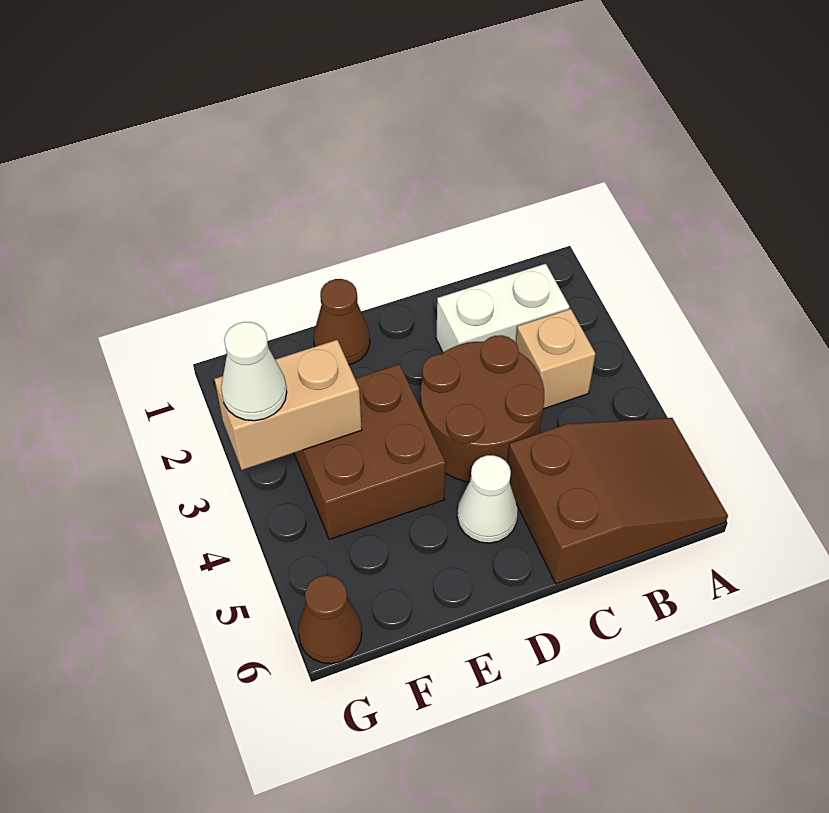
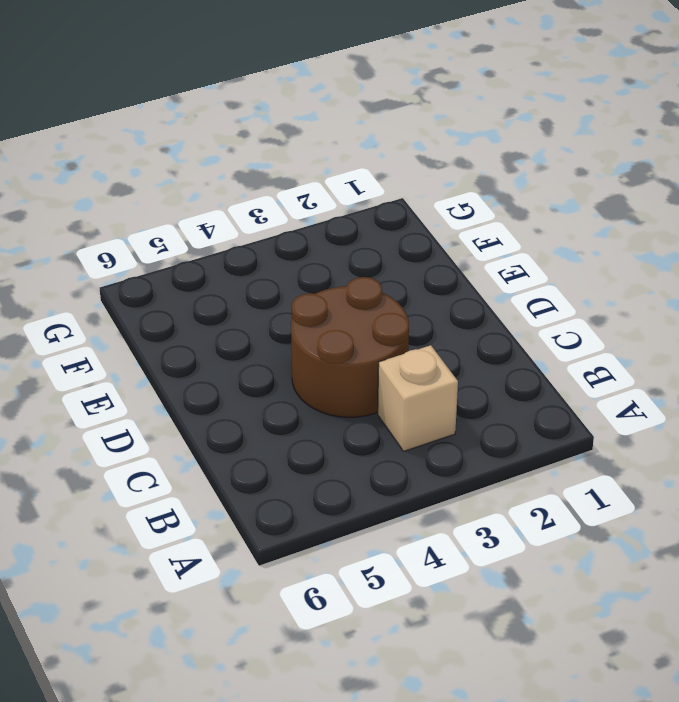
none -> brown 2x3 slope [508,418,728,584]
none -> white 1x2 brick [436,264,569,352]

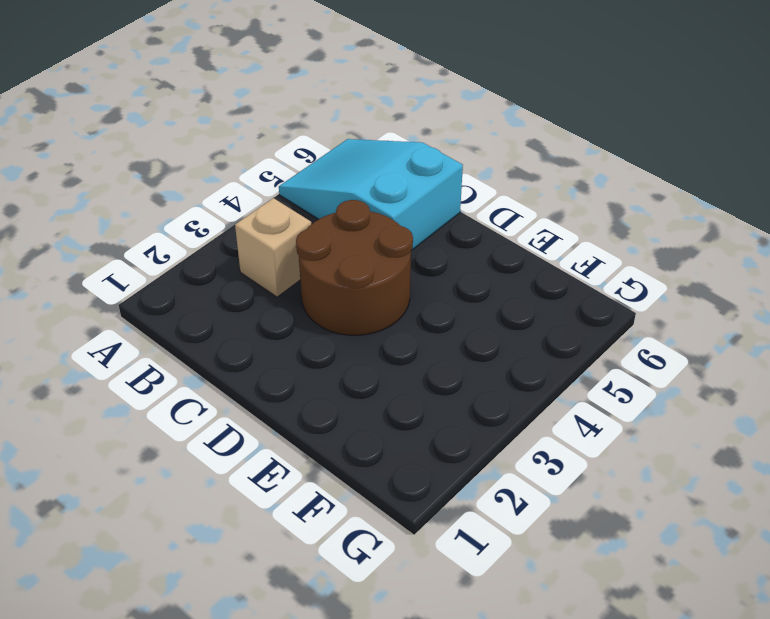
cyan 2x3 slope [279,139,463,250] -> brown 2x3 slope [508,418,728,584]
none -> white 1x2 brick [436,264,569,352]
none -> white 1x1 cone [457,455,518,543]

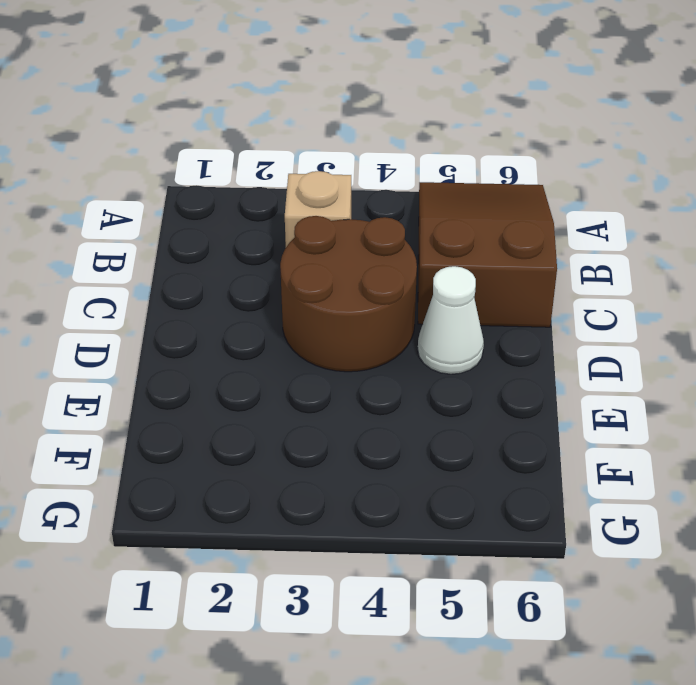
none -> white 1x2 brick [436,264,569,352]
none -> brown 1x1 cone [314,279,370,365]

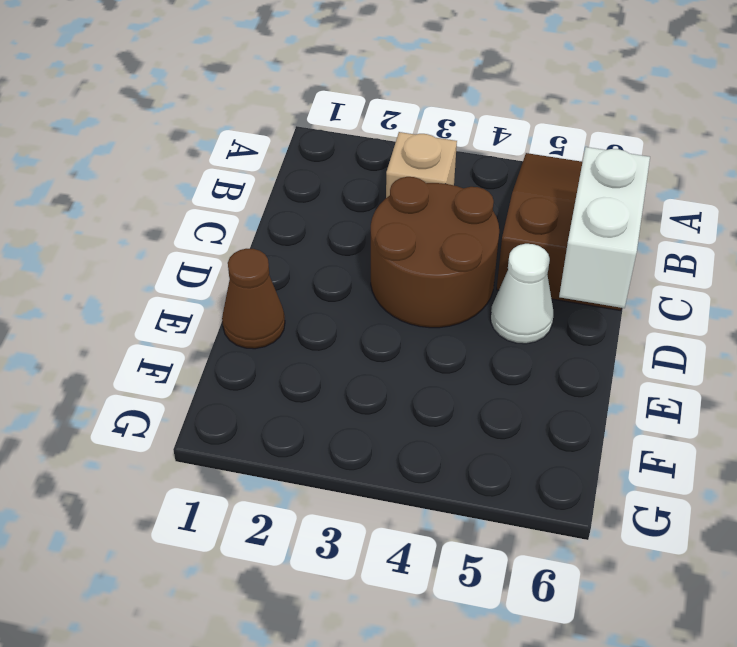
white 1x2 brick [559,147,650,308] -> white 1x2 brick moved to [436,264,569,352]
none -> brown 2x2 brick [294,364,446,540]
none -> brown 1x1 cone [298,576,362,664]

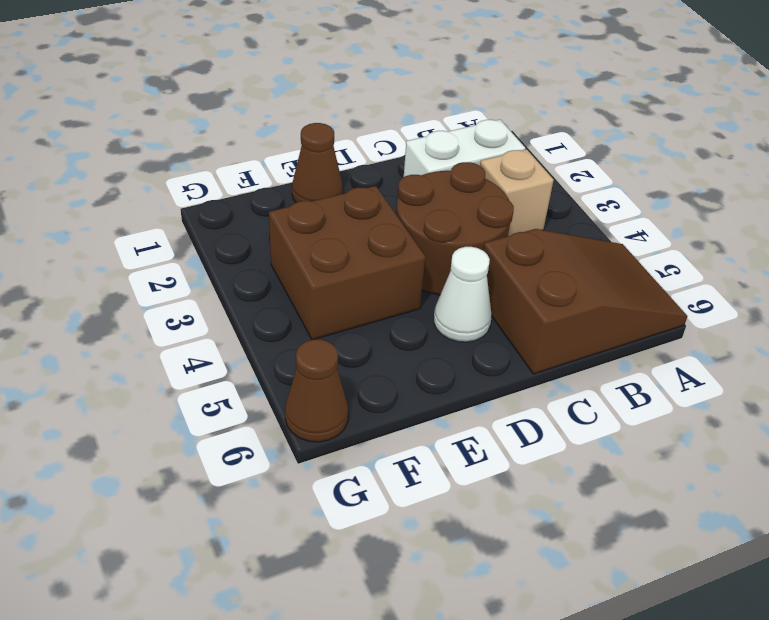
none -> tan 1x2 brick [214,340,362,470]
none -> white 1x1 cone [221,322,287,421]

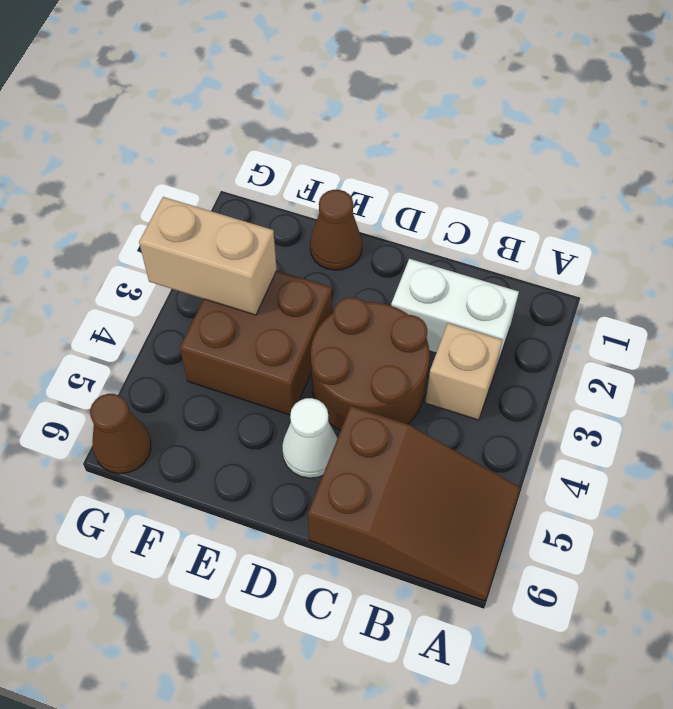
none -> white 1x1 cone [221,322,287,421]

